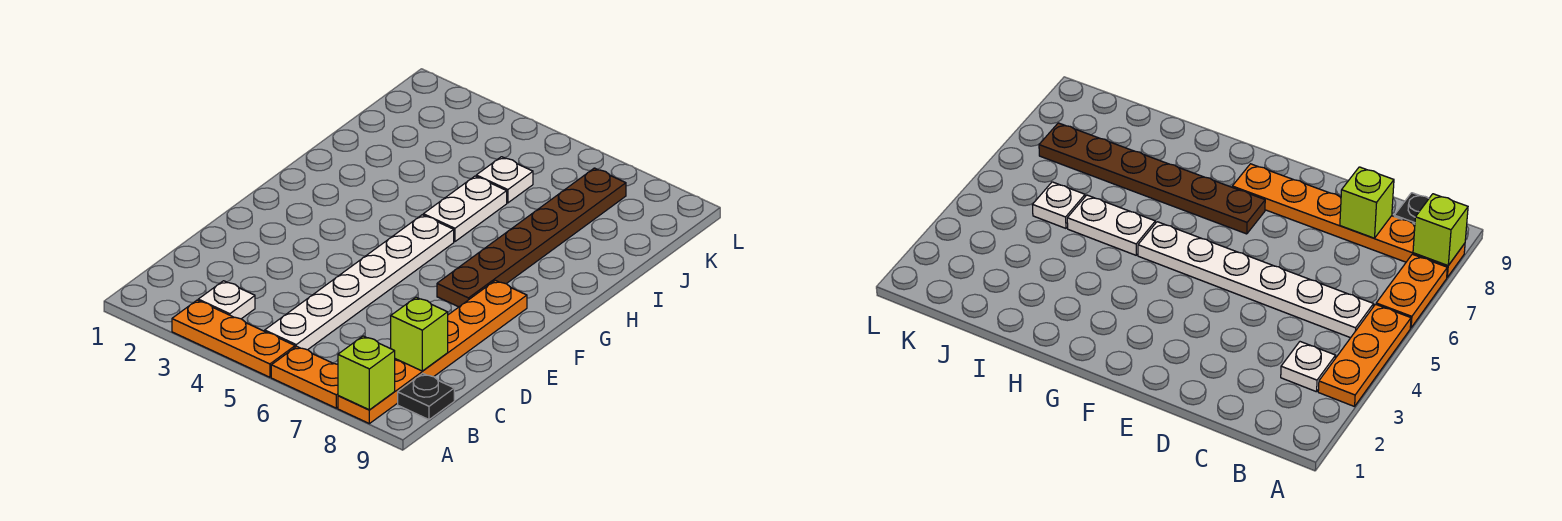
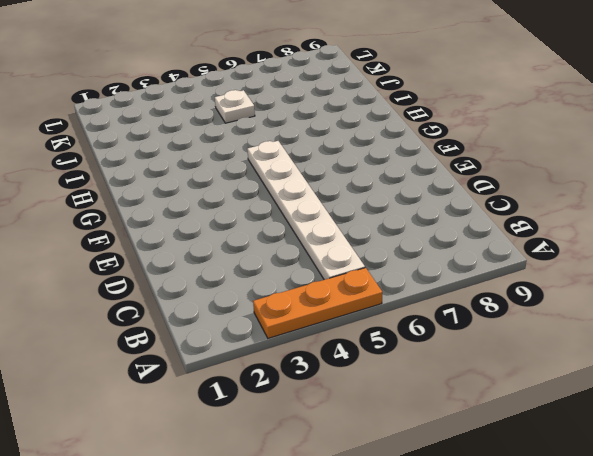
none -> orange 1x2 plate [271,346,338,408]
none -> orange 1x6 plate [338,280,527,424]

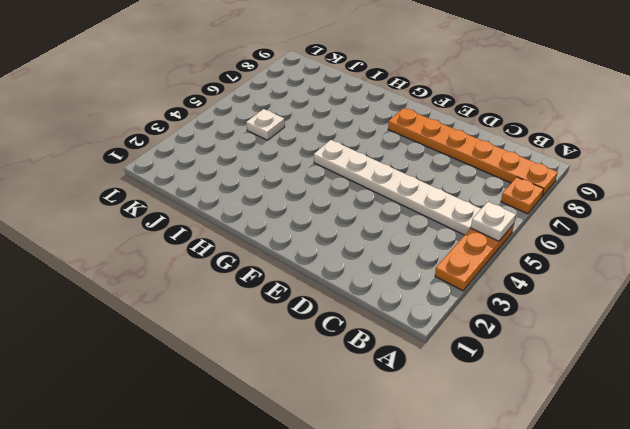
white 1x1 plate [471,202,516,241] -> white 1x1 plate moved to [198,281,255,319]
orange 1x1 plate [501,177,544,214] -> orange 1x2 plate [271,346,338,408]
none -> black 1x1 plate [398,373,454,420]
none -> brown 1x6 plate [437,168,626,307]

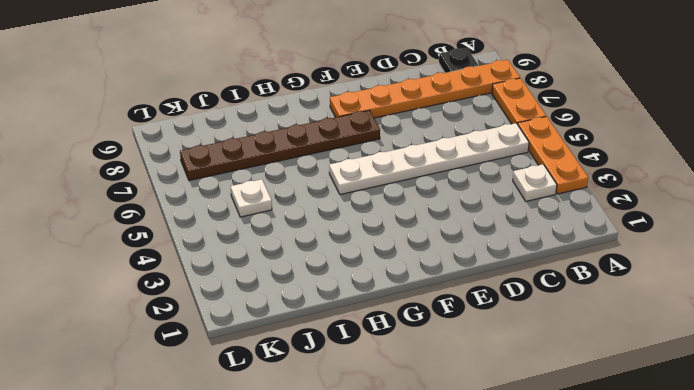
none -> white 1x2 plate [423,176,507,242]
none -> lime 1x1 brick [338,336,395,410]

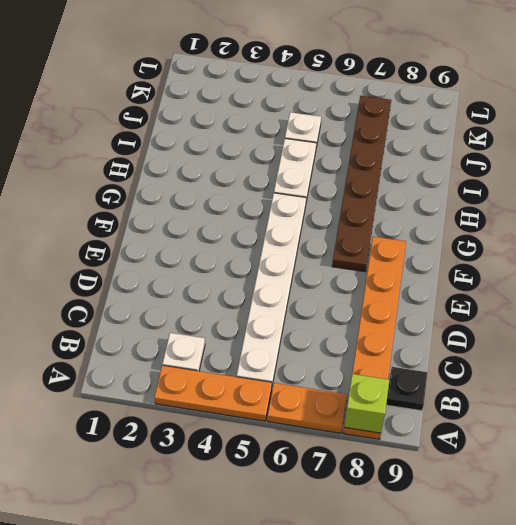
none -> lime 1x1 brick [391,297,448,371]

